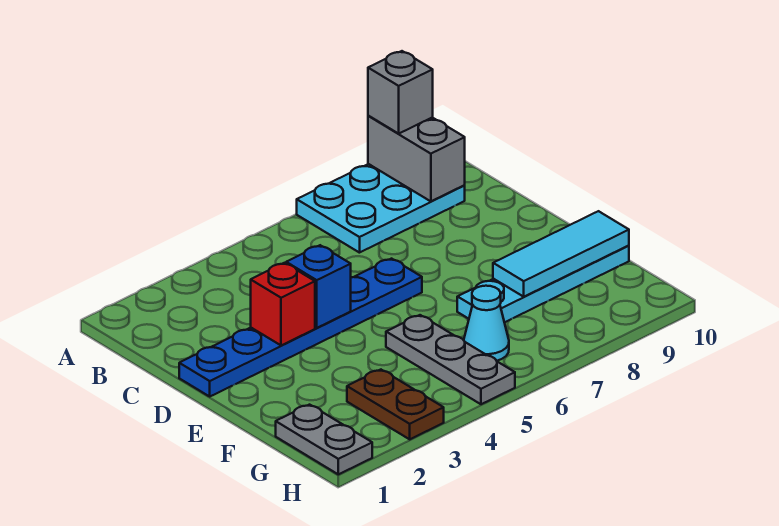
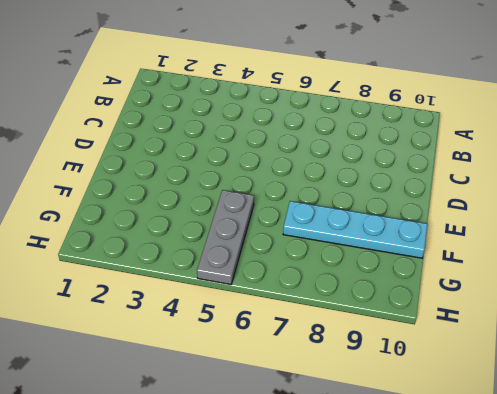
none -> cyan 2x3 plate [297,164,465,253]
none -> blue 1x6 plate [179,259,422,396]
none -> grey 1x2 plate [276,405,372,474]

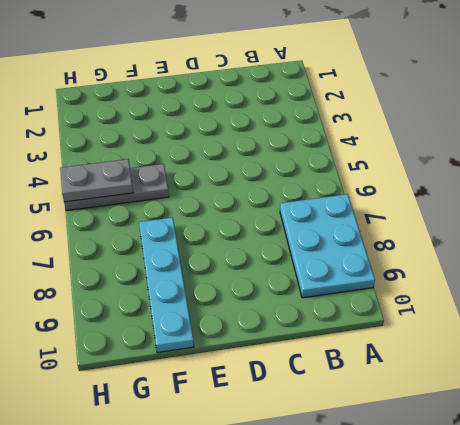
grey 1x2 plate [60,159,133,202] -> grey 1x2 plate moved to [276,405,372,474]
none -> blue 1x6 plate [179,259,422,396]
none -> brown 1x2 plate [347,370,444,439]
none -> cyan 1x1 cone [464,286,509,361]

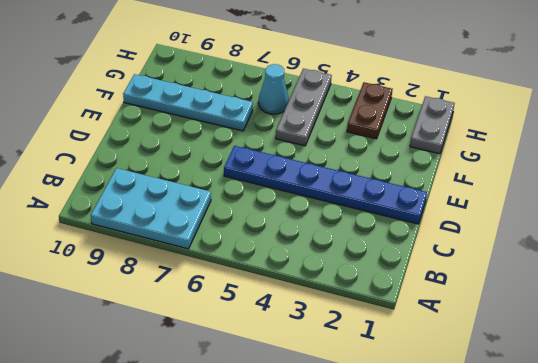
none -> grey 1x2 brick [368,116,465,201]
none -> red 1x1 brick [251,263,315,345]
none -> blue 1x1 brick [286,245,351,328]

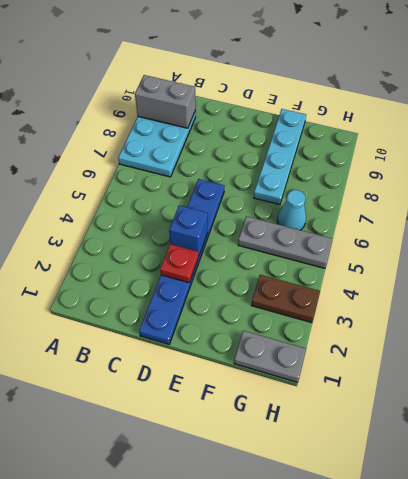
red 1x1 plate [160,244,198,283] -> red 1x1 brick [251,263,315,345]
none -> cyan 1x3 tile [493,211,629,297]
none -> grey 1x1 brick [368,51,433,134]

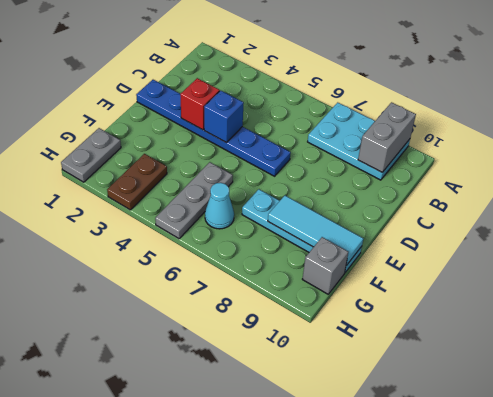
grey 1x1 brick [302,237,348,294] -> grey 1x1 brick moved to [368,51,433,134]

